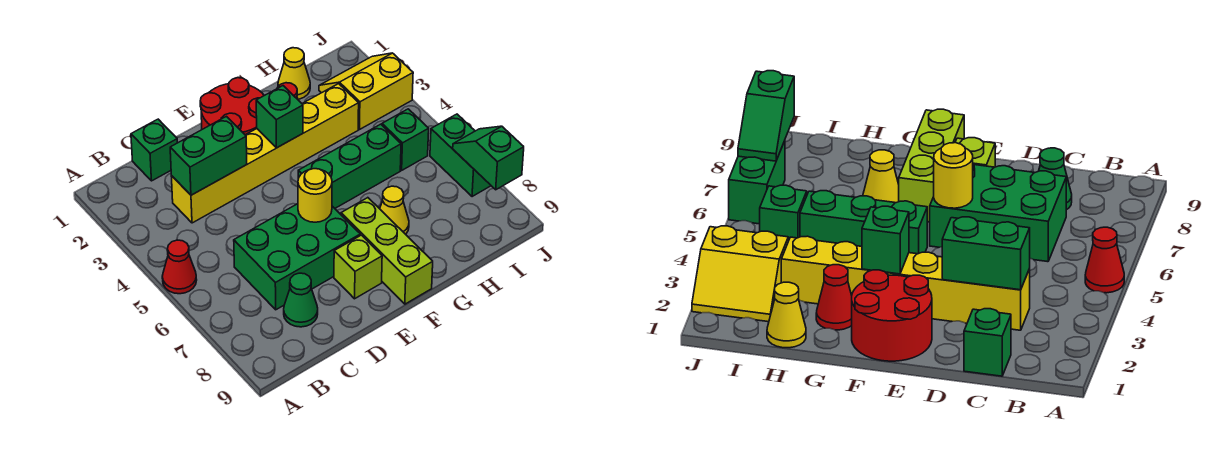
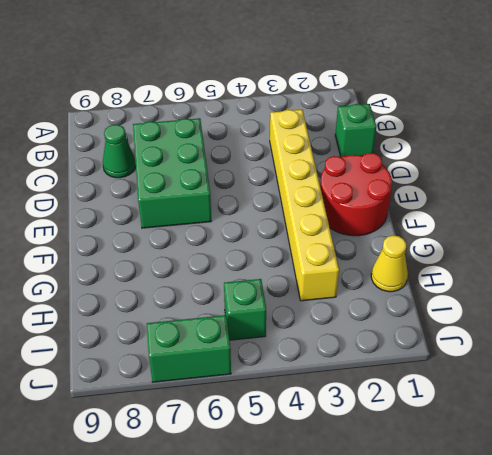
none -> red 1x1 cone [162,240,197,294]
none -> lime 1x1 brick [334,235,382,299]
none -> green 1x3 brick [298,124,401,208]

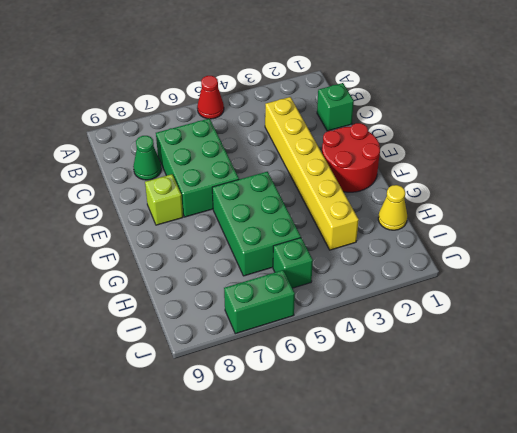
green 2x3 brick [212,172,301,276] -> green 1x3 brick [298,124,401,208]
none -> lime 1x3 brick [341,198,433,304]
none -> red 1x1 cone [816,265,852,330]
none -> yellow 1x1 cone [380,186,409,234]

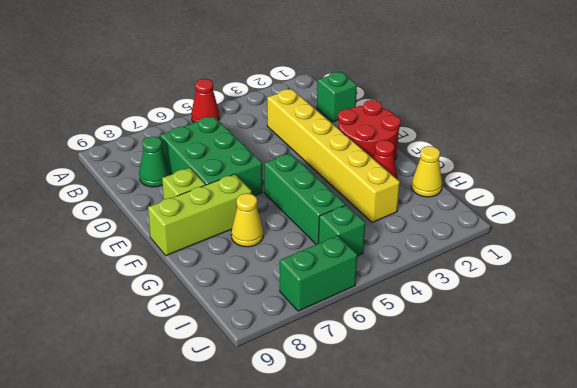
none -> yellow 2x2 slope [319,53,413,130]
none -> green 1x2 brick [170,116,247,195]
none -> yellow 1x1 round brick [298,169,332,222]

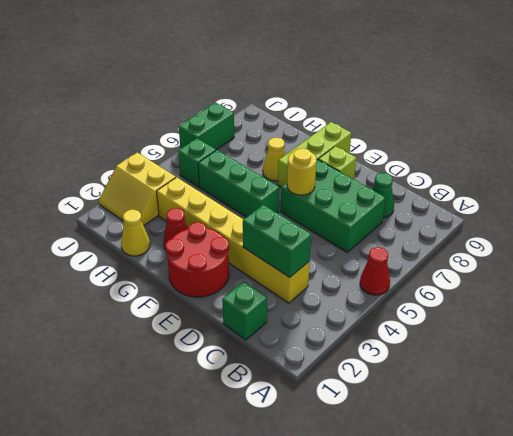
none -> green 1x1 brick [256,86,303,148]
none -> green 1x2 slope [453,126,524,190]

